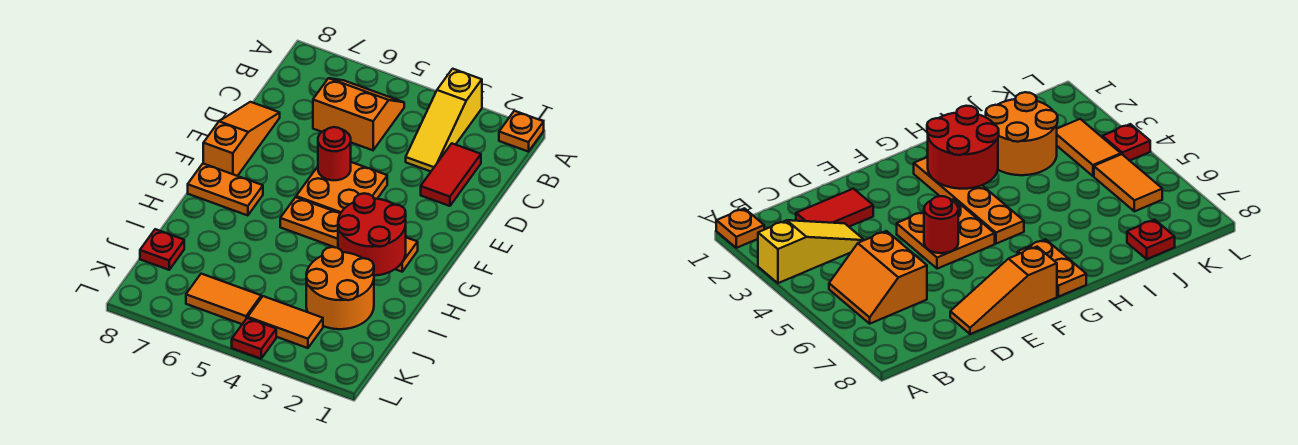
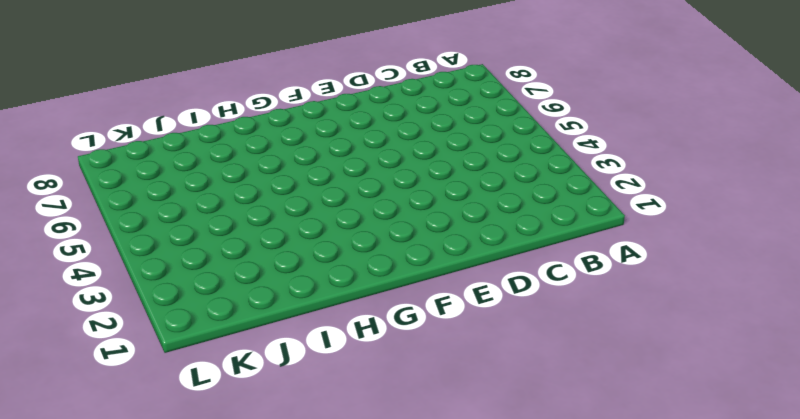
none -> orange 1x1 plate [499,111,544,152]
none -> yellow 1x3 slope [406,69,482,171]
none -> orange 2x2 slope [313,78,404,150]

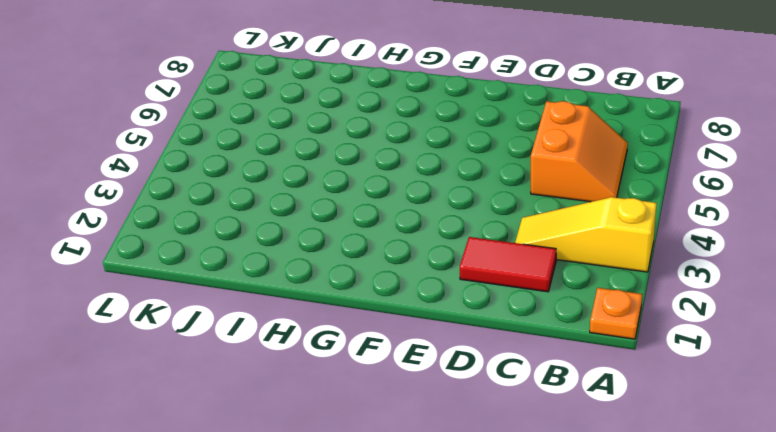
none -> orange 1x3 slope [203,102,280,176]
none -> orange 2x2 plate [296,162,387,213]
none -> orange 1x4 plate [280,197,418,272]

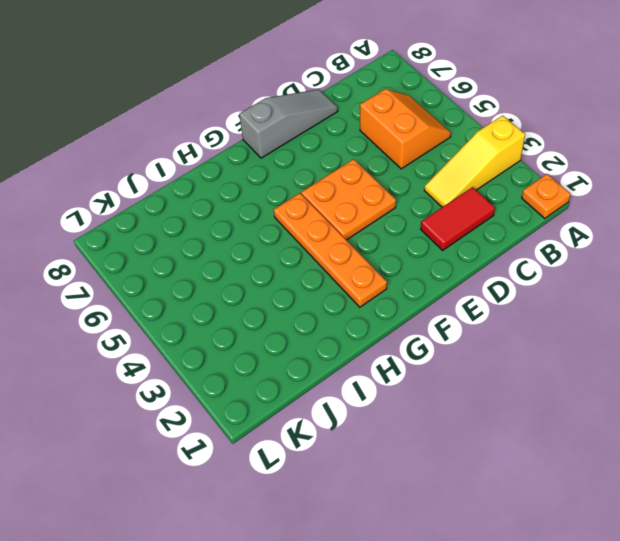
grey 1x3 slope [239,89,338,158] -> orange 1x3 slope [203,102,280,176]
none -> orange 1x2 plate [188,164,263,216]
none -> orange 2x2 round brick [306,247,374,329]
none -> red 1x1 plate [140,229,184,270]

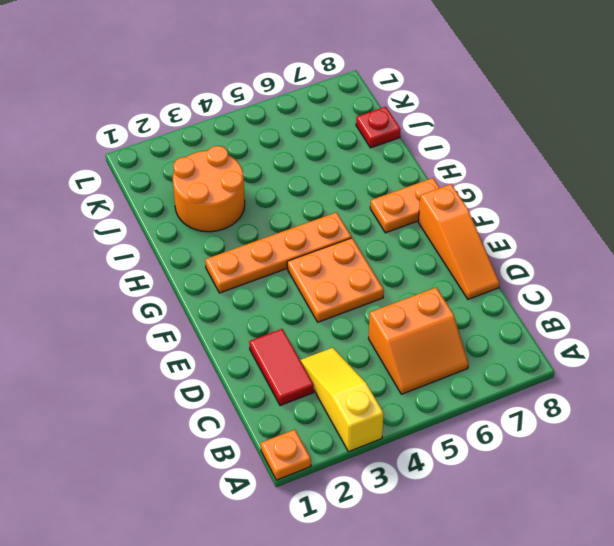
none -> orange 1x2 tile [248,296,323,348]
none -> orange 1x2 tile [186,274,261,324]
none -> red 1x1 plate [232,318,276,359]

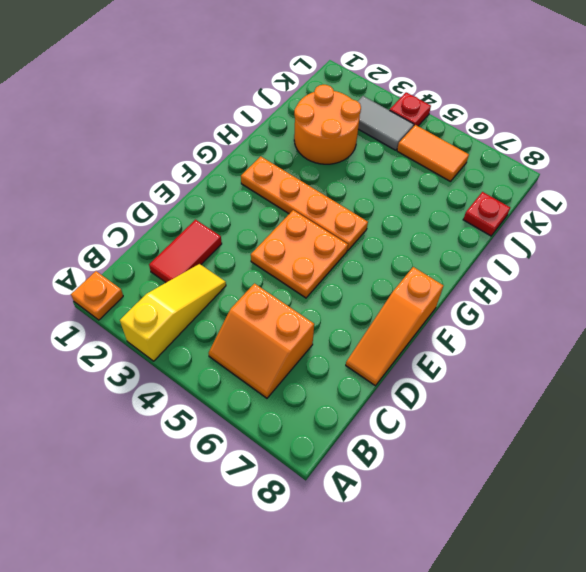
grey 1x2 tile [358,96,414,150] -> orange 1x2 tile [248,296,323,348]
none -> orange 1x2 plate [188,164,263,216]
none -> red 1x1 round brick [318,127,351,180]
none -> red 2x2 round brick [338,193,406,276]

